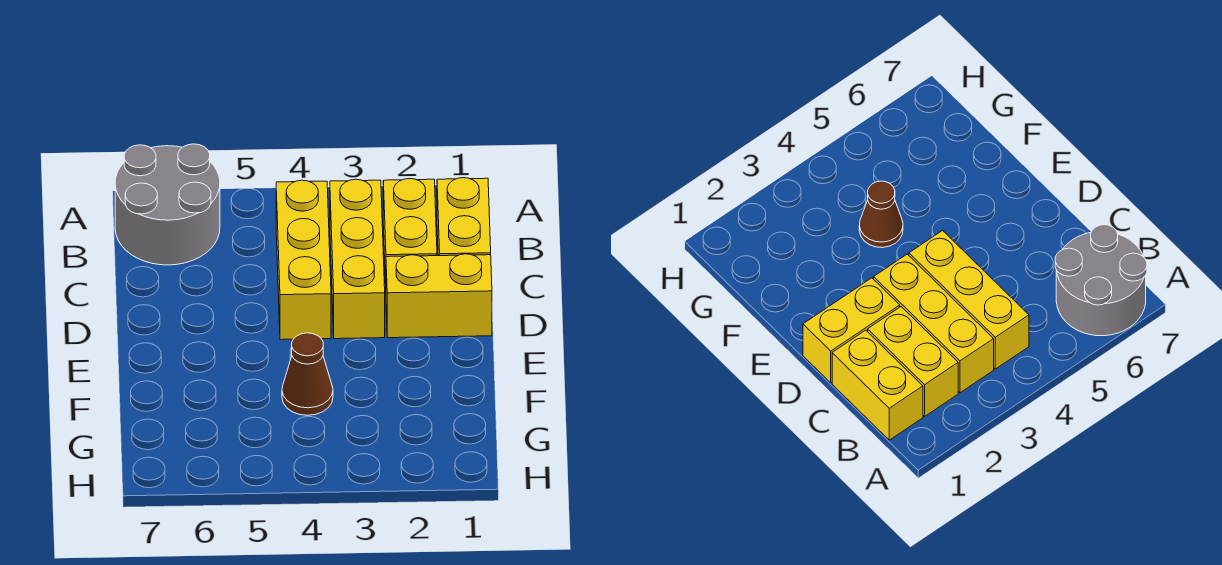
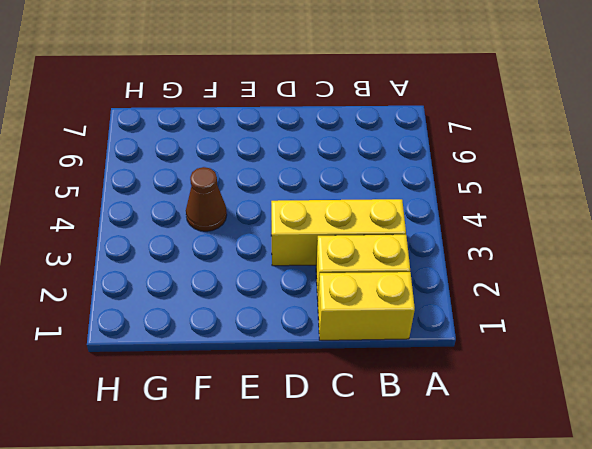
none -> grey 2x2 round brick [115,144,220,265]
none -> yellow 1x3 brick [276,180,331,340]

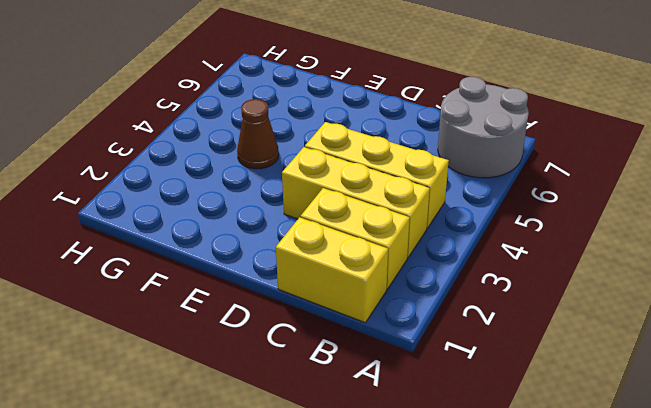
none -> yellow 1x2 brick [386,254,492,338]

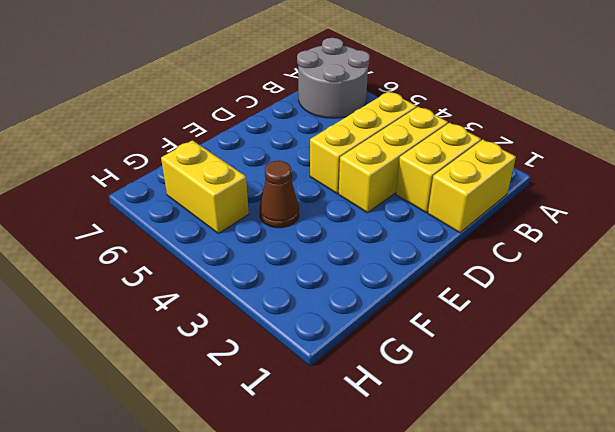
yellow 1x2 brick [161,140,249,234] -> yellow 1x2 brick moved to [386,254,492,338]

